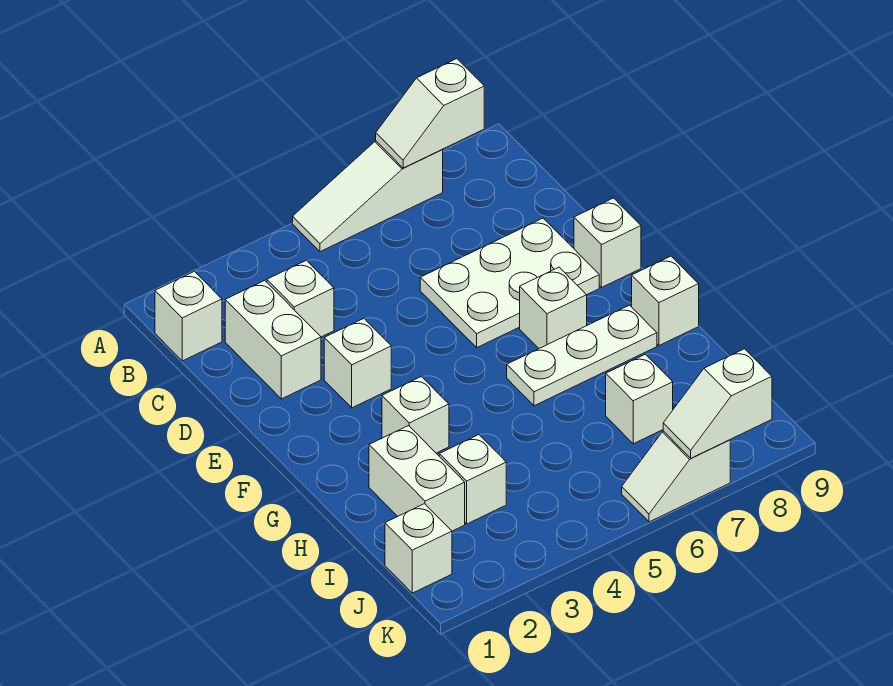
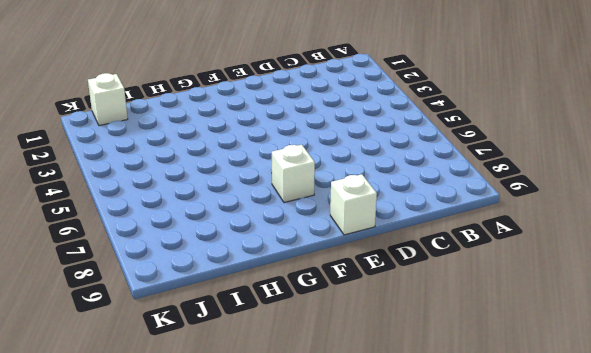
none -> white 1x3 slope [293,141,443,252]
none -> white 1x1 brick [155,272,222,361]
none -> white 1x2 brick [225,280,321,399]

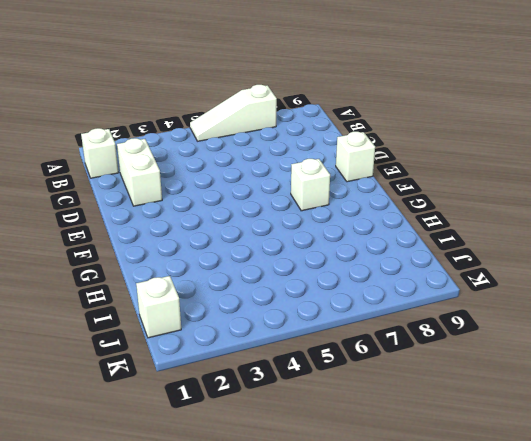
none -> white 1x1 brick [267,260,334,337]
none -> white 2x3 plate [420,218,599,347]
none -> white 1x1 brick [324,319,391,408]

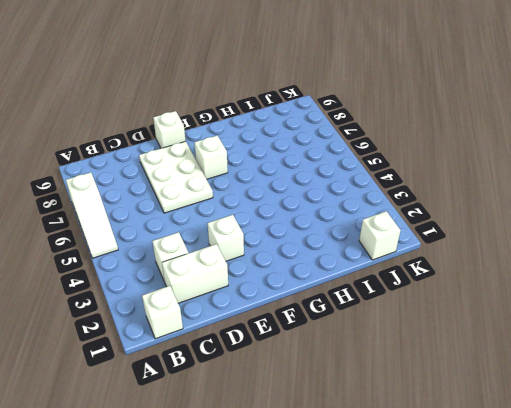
none -> white 1x1 brick [382,377,449,453]
none -> white 1x3 plate [507,305,657,406]
none -> white 1x1 brick [632,256,699,346]

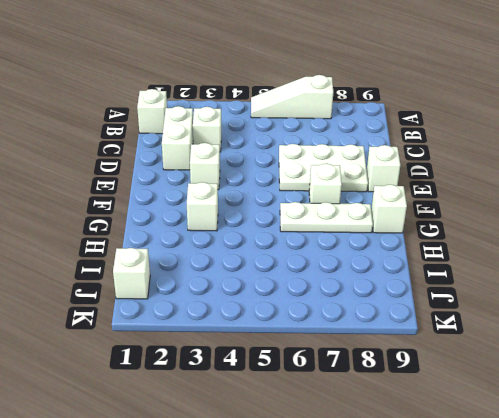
none -> white 1x2 brick [369,426,465,531]
none -> white 1x1 brick [439,435,506,524]
none -> white 1x1 brick [606,354,673,444]

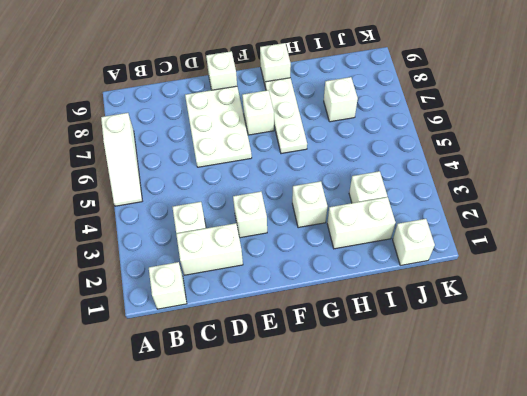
none -> white 1x2 slope [622,431,730,522]
none -> white 1x2 slope [376,59,484,168]
none -> white 1x2 slope [663,349,772,458]

